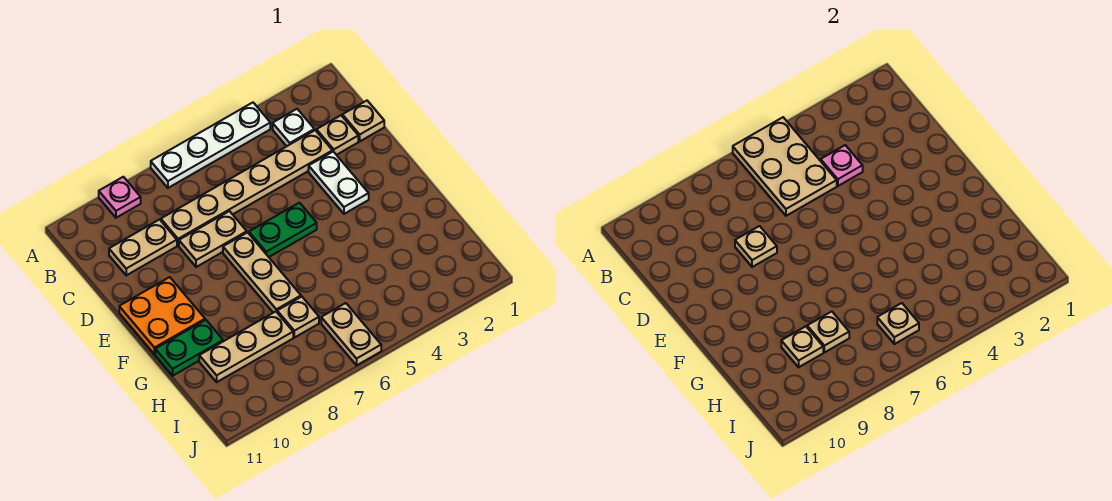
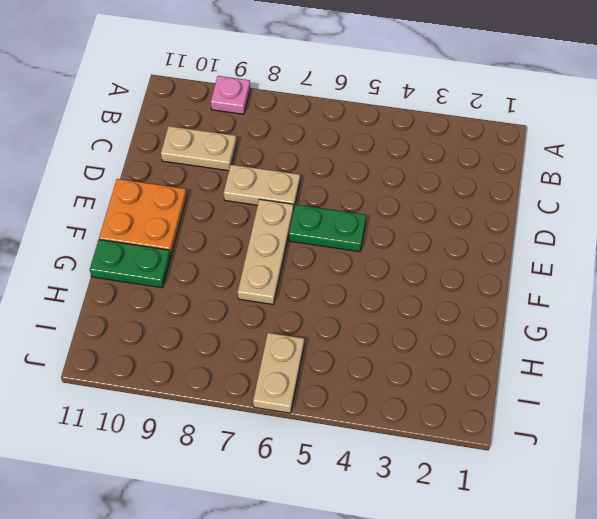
none -> white 1x4 plate [151,103,270,188]
none -> white 1x1 plate [273,109,314,146]
none -> tan 1x1 plate [342,101,384,141]

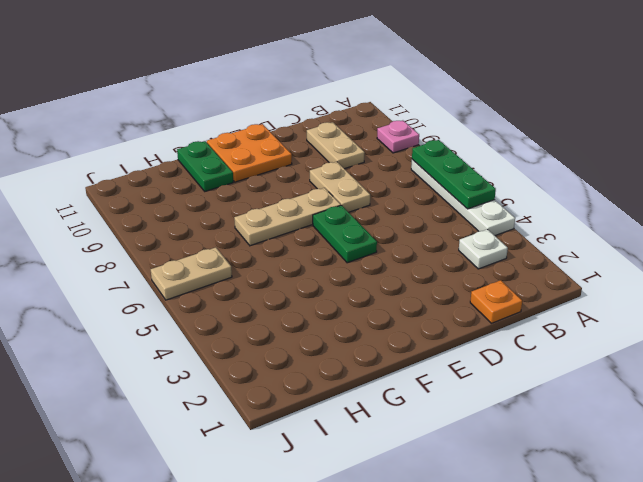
green 1x3 plate [412,140,496,209] -> tan 2x3 plate [733,117,837,216]
orange 1x1 plate [470,280,522,323] -> tan 1x1 plate [342,101,384,141]
none -> tan 1x1 plate [317,115,358,155]
none -> tan 1x6 plate [161,130,332,246]
none -> white 1x2 plate [309,152,369,214]

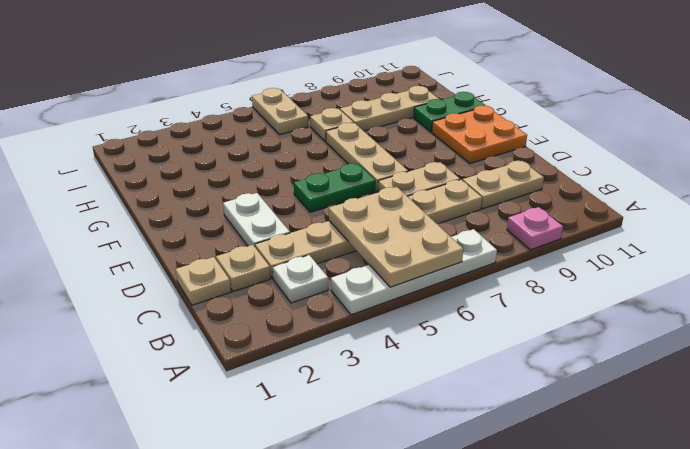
none -> pink 1x1 plate [821,145,863,186]
none -> tan 1x1 plate [735,226,777,267]
none -> tan 1x1 plate [807,312,849,353]

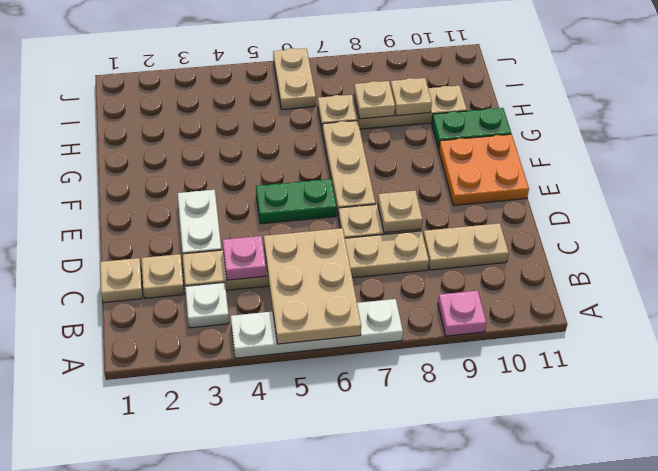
none -> tan 1x1 plate [877,303,919,344]

